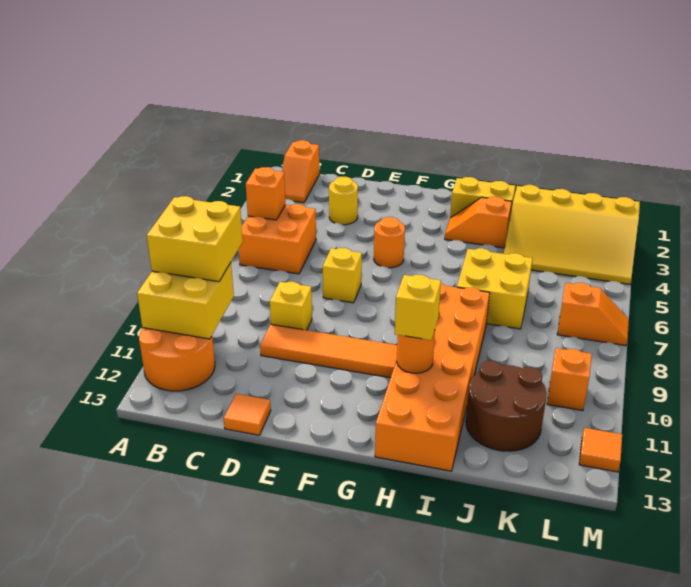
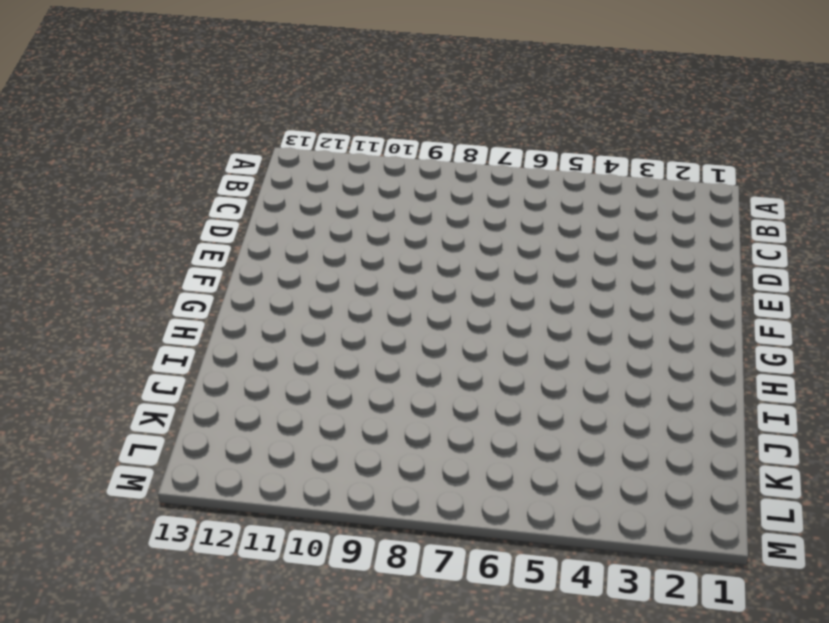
none -> orange 2x2 round brick [139,328,215,391]
none -> orange 1x2 slope [282,140,319,203]
none -> orange 2x2 brick [239,204,316,274]

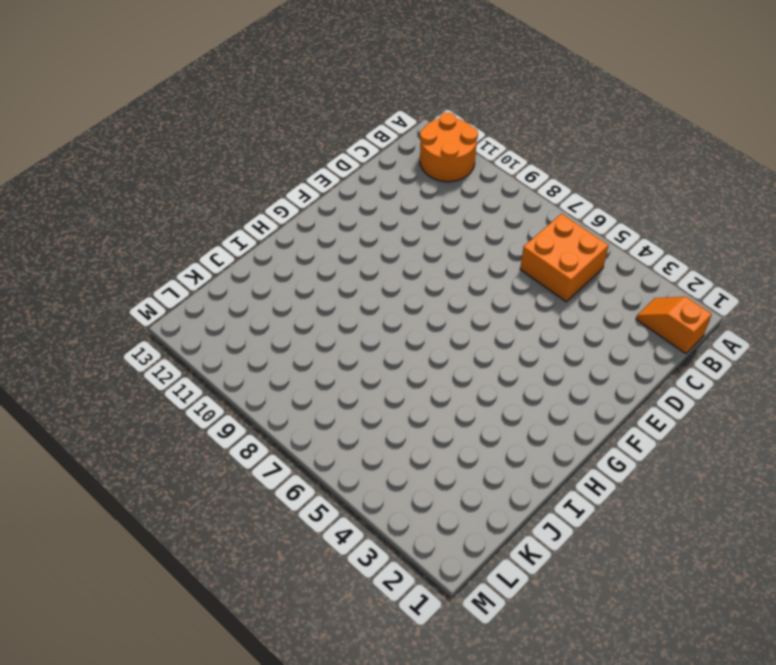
none -> yellow 1x1 round brick [329,177,358,225]
none -> yellow 1x1 brick [270,282,312,330]
none -> orange 1x4 tile [260,324,397,378]

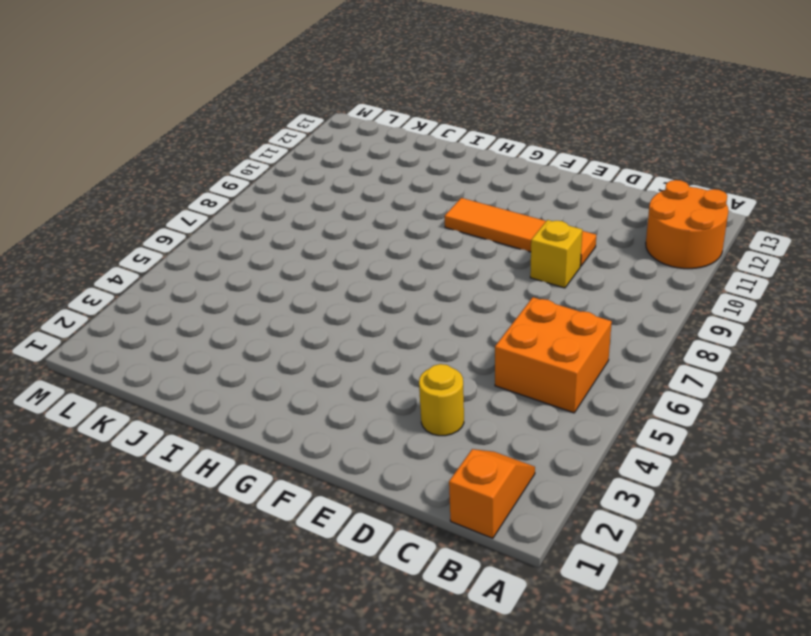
none -> orange 1x1 tile [224,394,271,435]
none -> yellow 1x1 brick [323,248,362,303]
none -> orange 1x1 round brick [374,217,405,268]

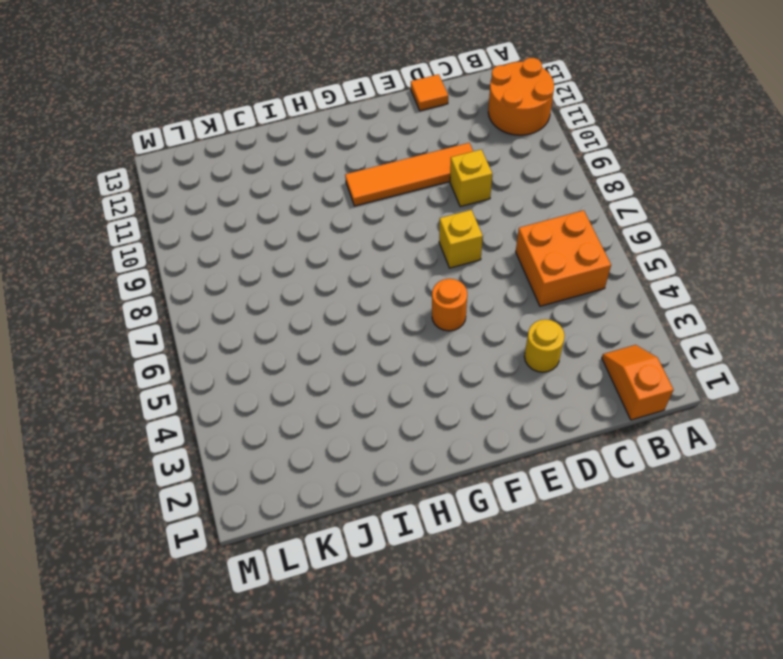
none -> yellow 1x2 brick [450,177,515,218]
none -> orange 1x2 slope [445,197,512,248]
none -> orange 2x6 brick [375,283,490,471]

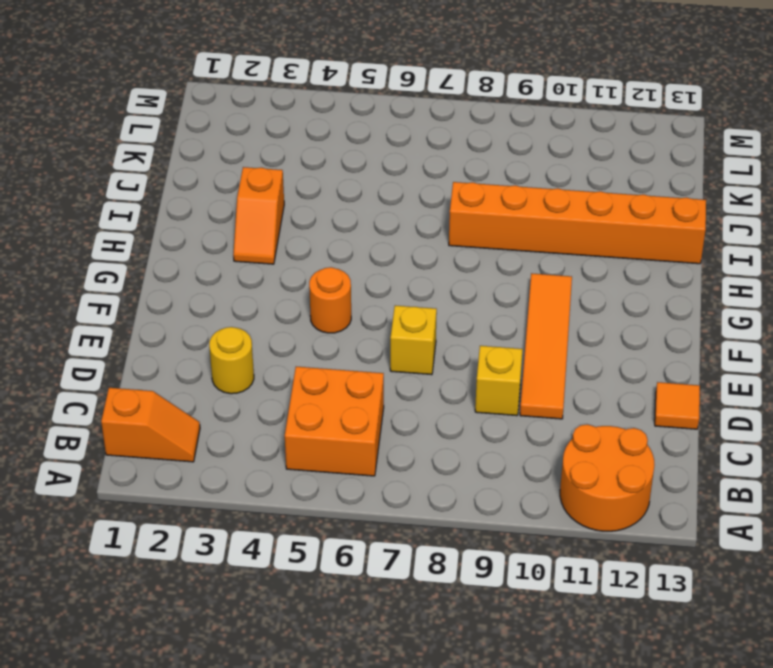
orange 1x6 brick [449,182,706,264] -> orange 2x6 brick [375,283,490,471]
none -> yellow 1x2 brick [450,177,515,218]
none -> yellow 2x2 brick [457,248,533,329]
none -> yellow 3x4 slope [504,185,640,284]

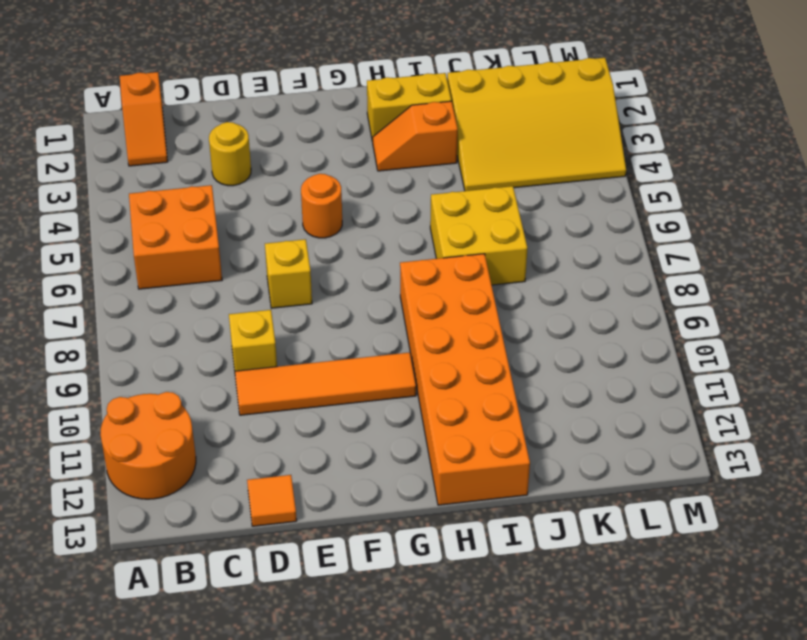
none -> brown 2x2 round brick [466,361,547,451]
none -> orange 1x2 slope [557,283,629,346]
none -> orange 1x1 brick [547,348,592,411]

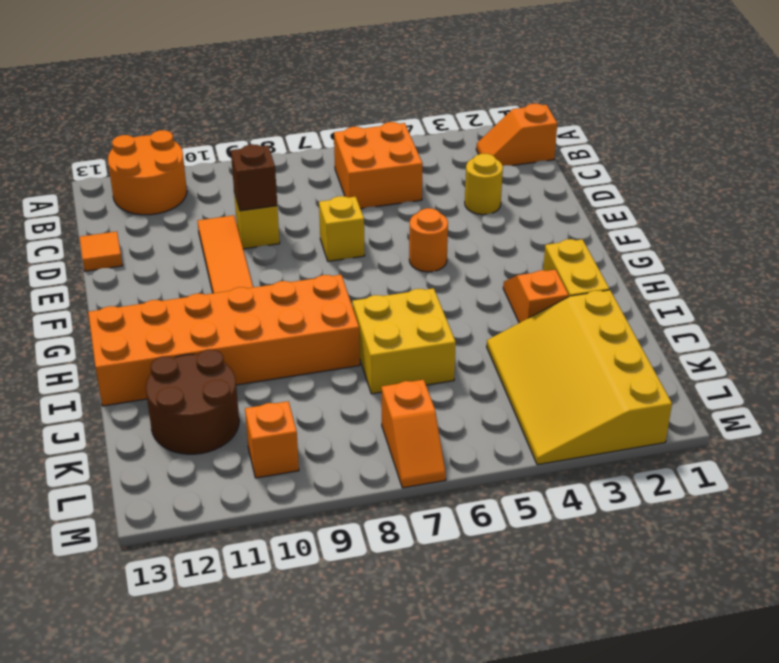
brown 1x1 brick [231,144,277,211] -> none
none -> orange 1x1 tile [579,428,622,472]
none -> yellow 2x2 brick [137,263,234,339]
none -> orange 1x1 brick [246,167,285,220]

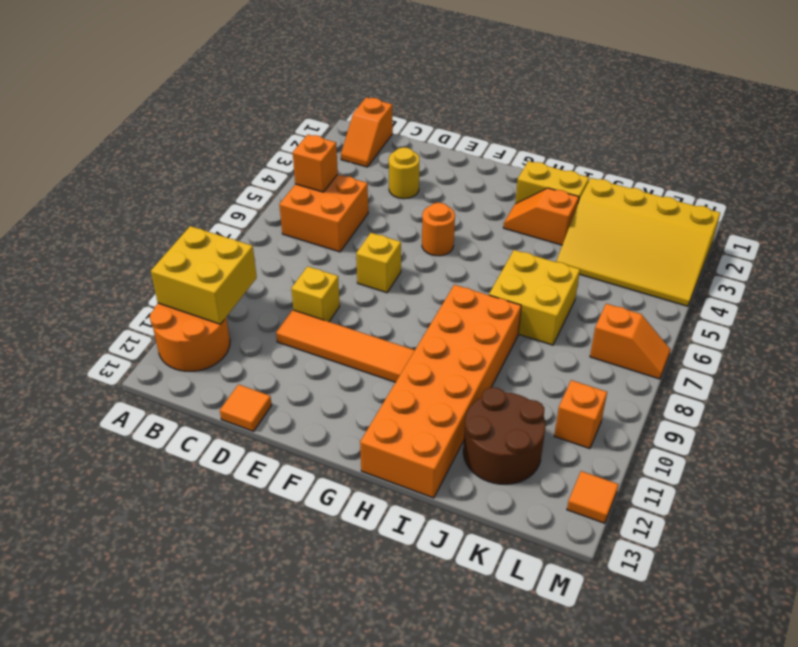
none -> orange 1x1 round brick [397,331,435,373]
none -> yellow 2x2 brick [147,196,243,282]
none -> yellow 1x1 brick [395,275,441,340]

